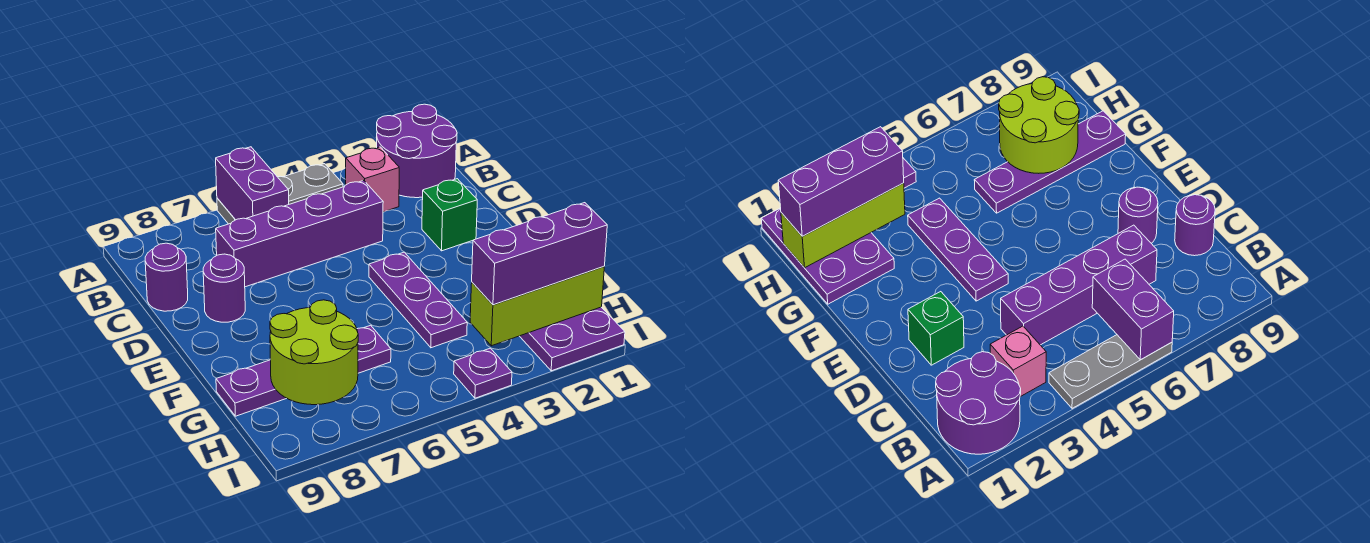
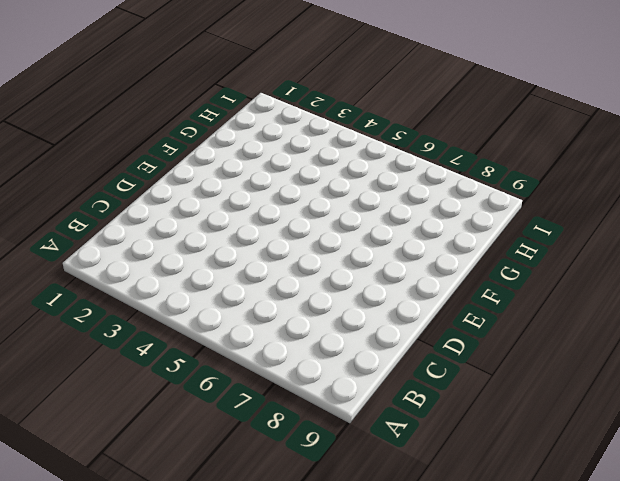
none -> purple 2x2 round brick [377,104,457,198]
none -> grey 1x3 plate [217,164,343,224]
none -> pink 1x1 brick [346,147,399,212]

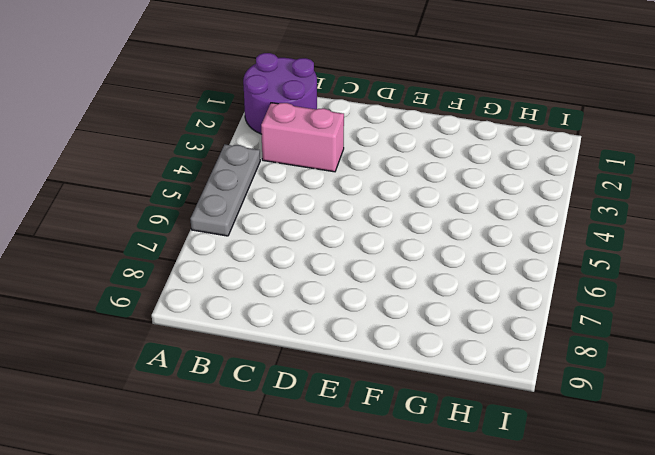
pink 1x2 brick [261,103,344,172] -> pink 1x1 brick [346,147,399,212]
none -> purple 1x4 brick [216,180,383,287]
none -> purple 1x1 round brick [145,243,188,311]
none -> green 1x1 brick [422,179,477,251]

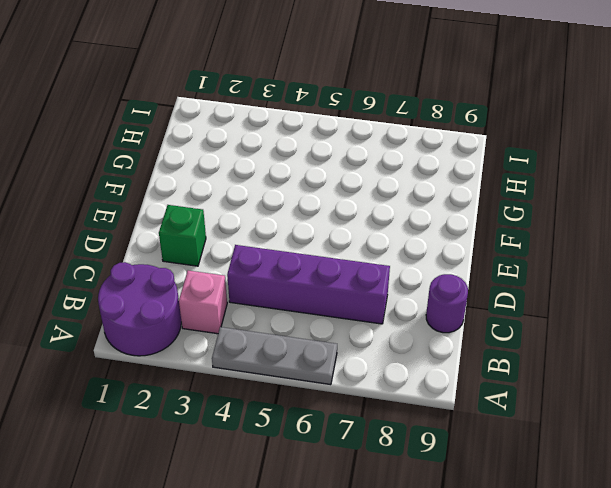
none -> purple 1x1 round brick [203,254,245,322]
none -> purple 1x3 plate [369,252,467,348]
none -> purple 2x3 plate [520,307,625,371]

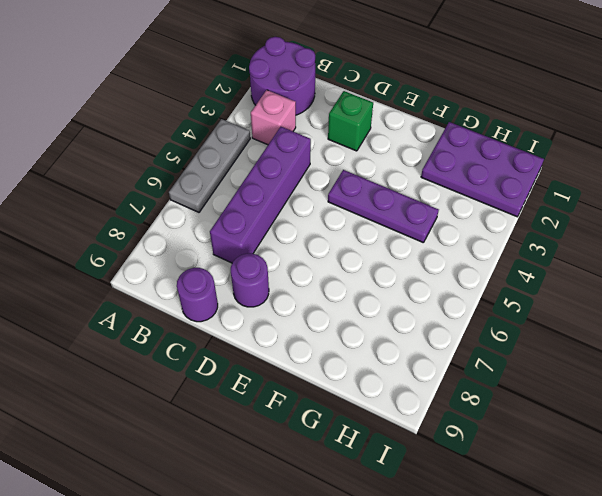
none -> purple 1x4 plate [216,325,391,416]
none -> purple 1x1 plate [454,348,512,398]
none -> purple 1x2 brick [216,147,289,220]

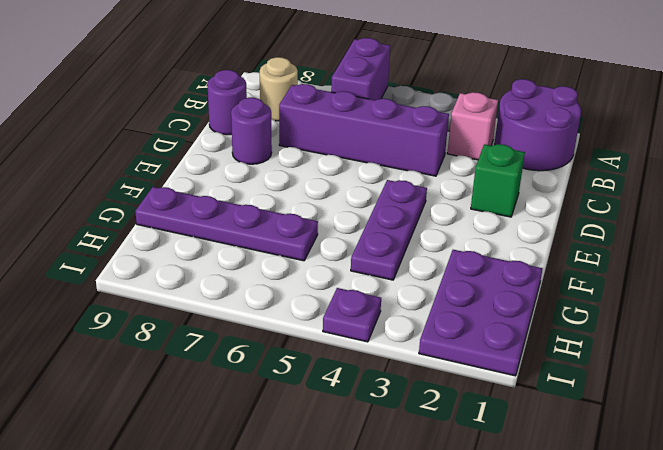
tan 1x1 round brick [260,57,298,121] -> none
none -> lime 2x2 round brick [270,300,358,405]
none -> lime 1x3 brick [470,266,604,346]
none -> purple 1x3 brick [472,203,607,305]

